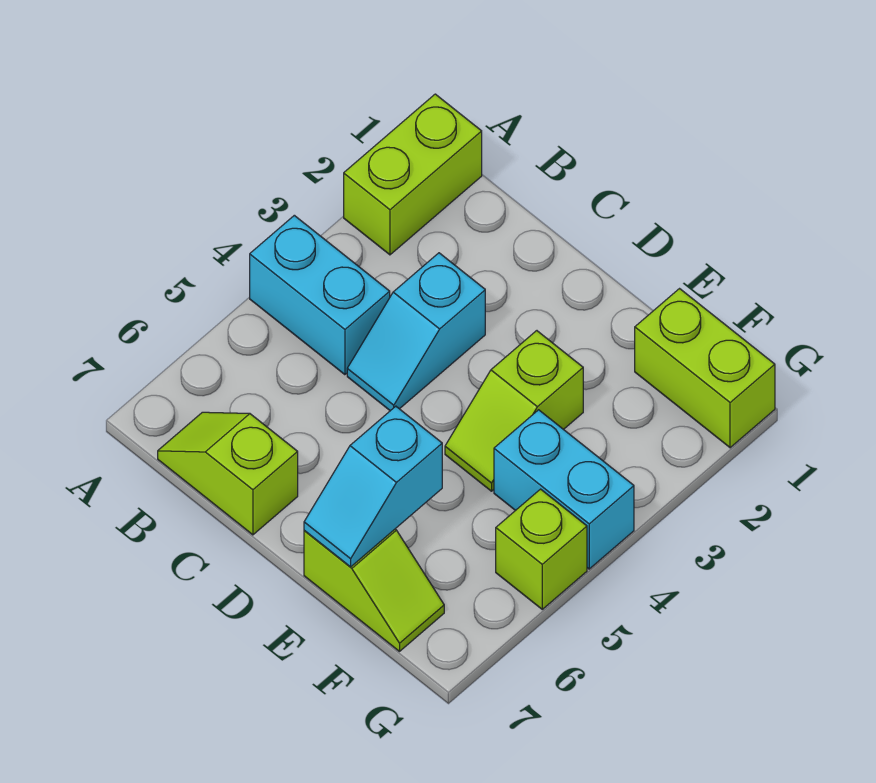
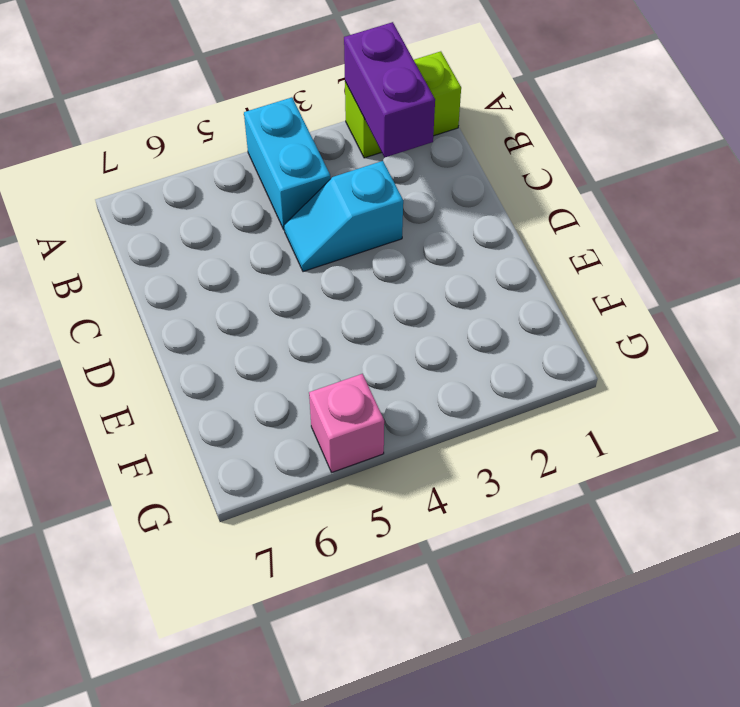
purple 1x2 brick [344,22,435,157] -> none
pink 1x1 brick [309,374,384,472] -> lime 1x1 brick [496,489,587,609]
none -> lime 1x2 slope [158,412,298,535]
none -> lime 1x2 slope [445,331,583,491]

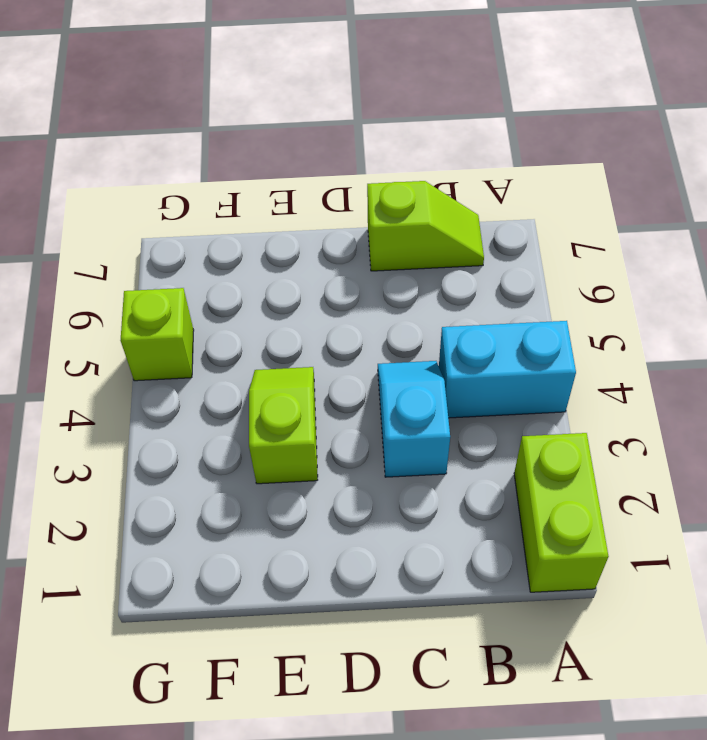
none -> lime 1x2 slope [304,529,444,651]
none -> lime 1x2 brick [635,289,775,448]

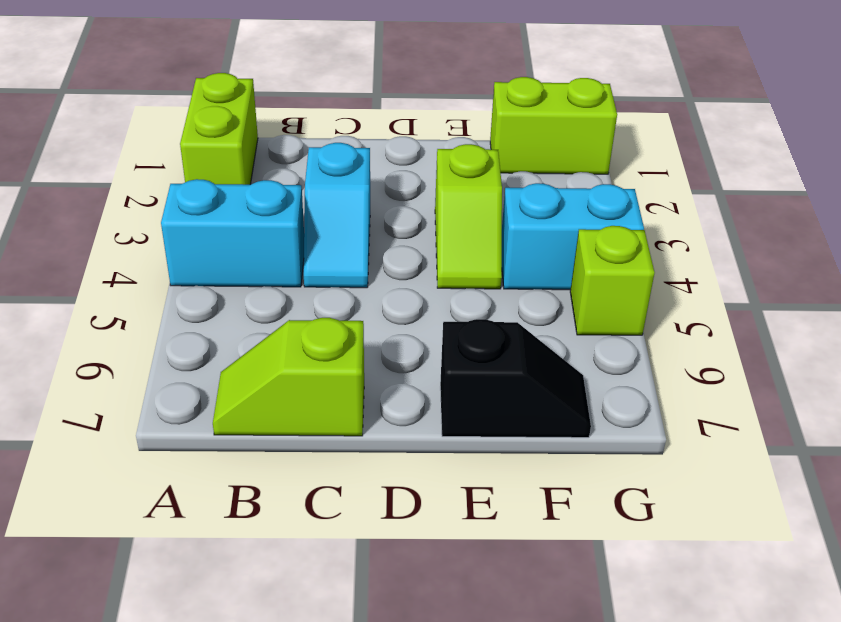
black 1x2 slope [440,319,591,438] -> lime 1x2 slope [304,529,444,651]
none -> cyan 1x2 slope [304,406,442,567]

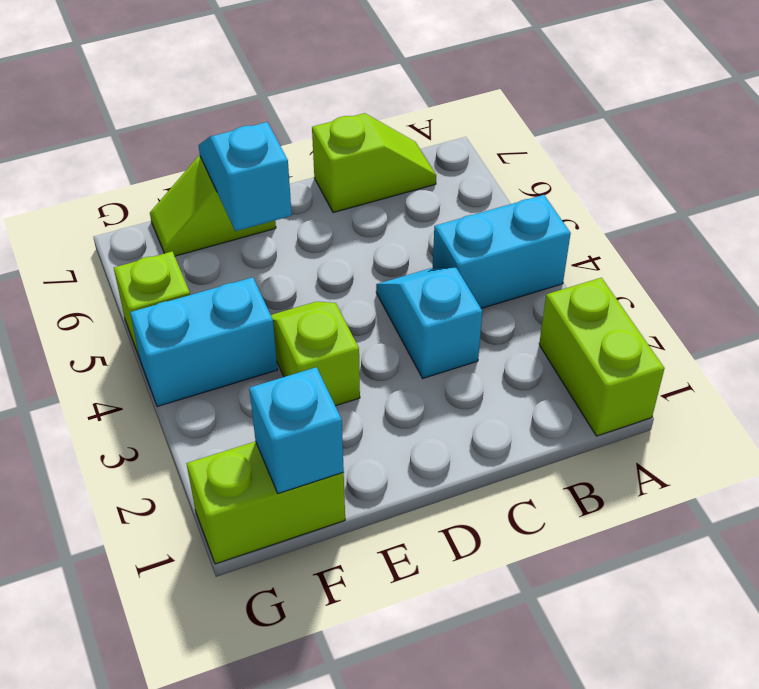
cyan 1x1 brick [249,367,344,494] -> none

